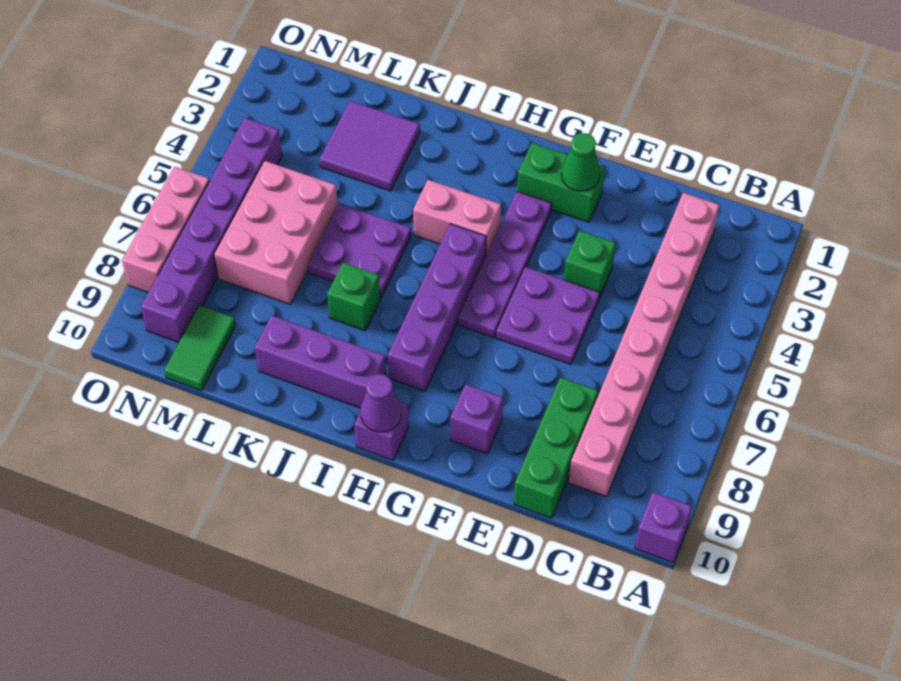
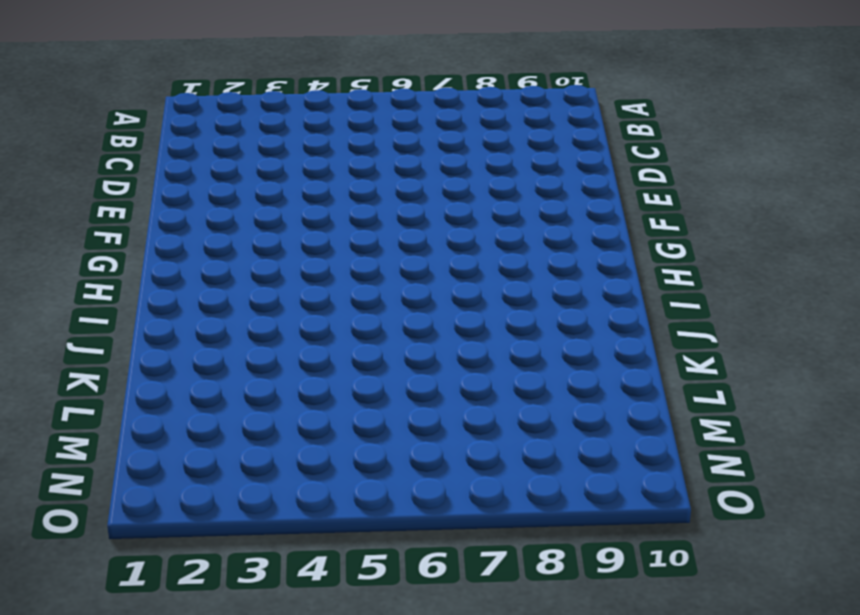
none -> purple 1x1 brick [635,492,692,563]
none -> pink 1x8 brick [569,193,719,497]
none -> green 1x3 brick [514,377,598,518]

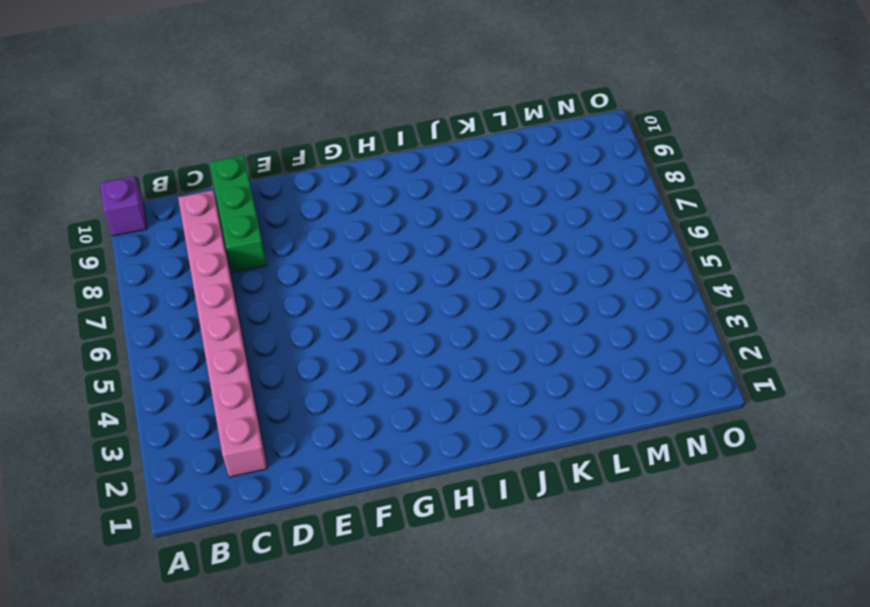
none -> green 1x1 brick [564,231,616,298]
none -> purple 2x2 plate [496,267,600,364]
none -> green 1x2 brick [517,143,605,222]

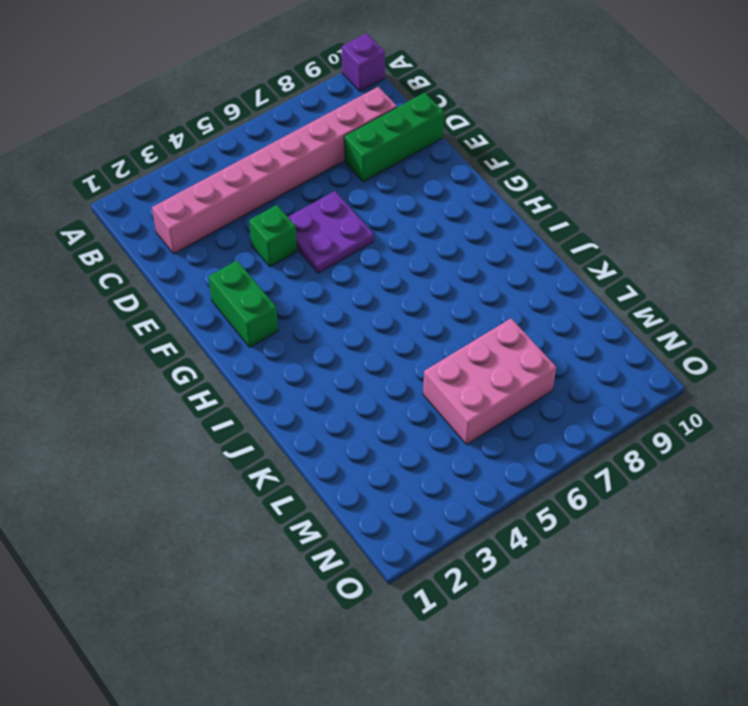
none -> purple 1x1 brick [450,384,503,454]
none -> purple 1x4 plate [458,192,552,337]
none -> pink 1x2 brick [413,180,501,256]

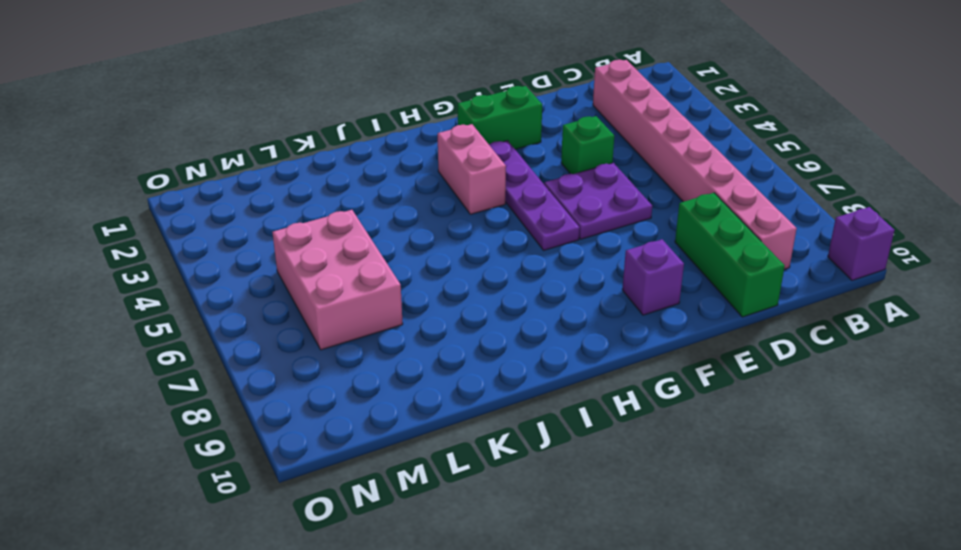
pink 1x2 brick [438,124,506,214] -> pink 1x2 brick turned to [413,180,501,256]
none -> purple 1x4 brick [388,224,486,391]
none -> purple 1x1 brick [354,401,409,460]
none -> purple 1x3 brick [255,315,386,408]

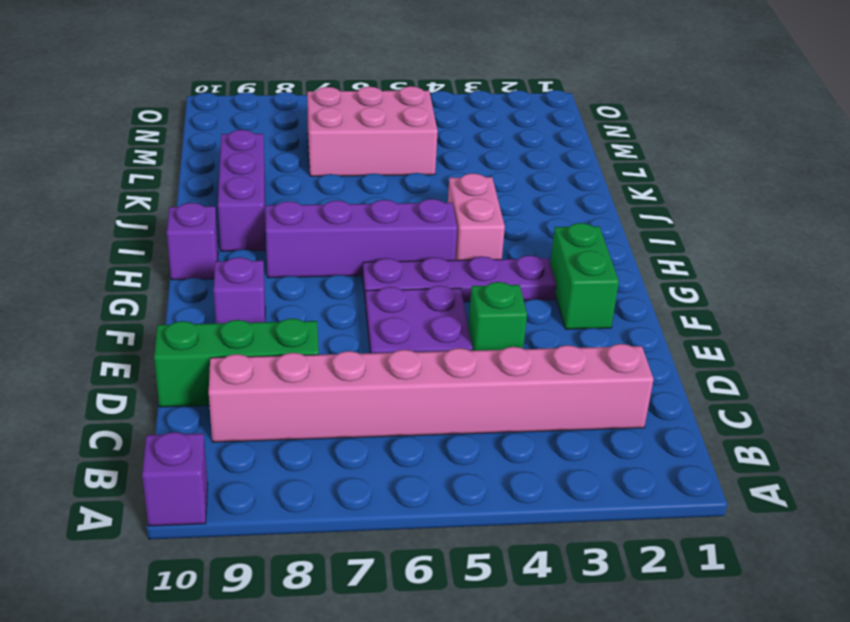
none -> purple 2x2 plate [308,203,411,298]
none -> green 1x1 brick [327,263,380,331]
none -> purple 2x2 tile [320,101,420,191]

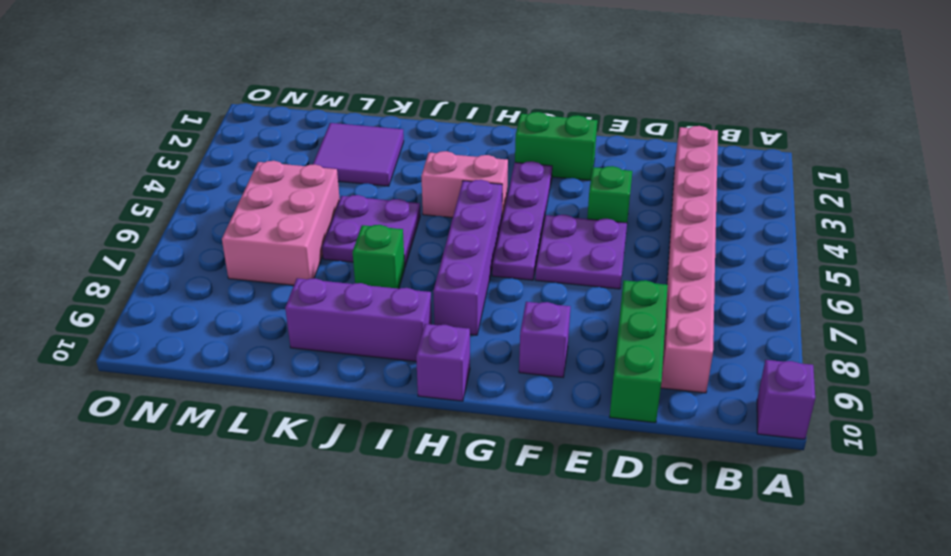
none -> green 1x2 tile [164,305,236,391]
none -> purple 1x6 brick [141,118,282,342]
none -> pink 1x3 brick [122,167,209,292]

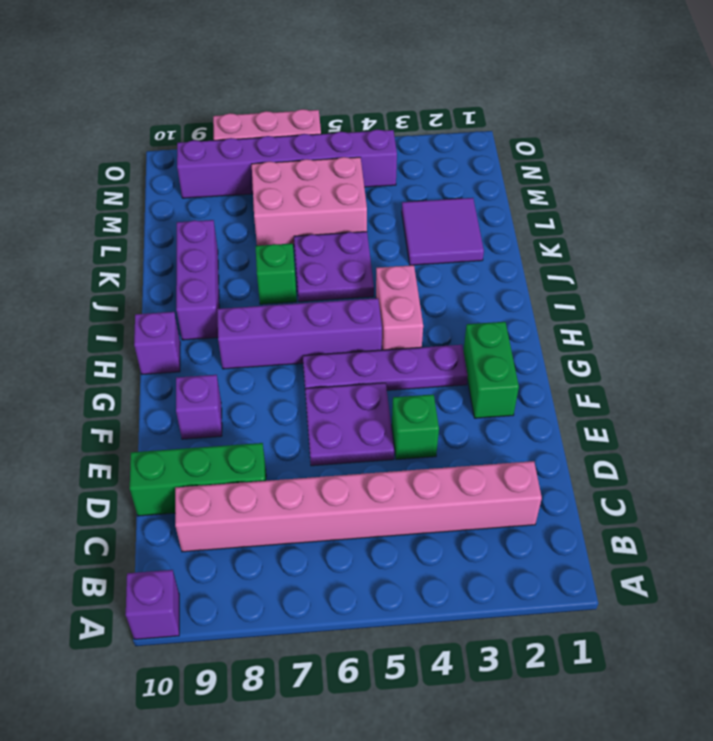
none -> green 1x2 tile [164,305,236,391]
none -> green 1x1 cone [561,133,600,191]
none -> purple 1x1 cone [361,374,402,432]

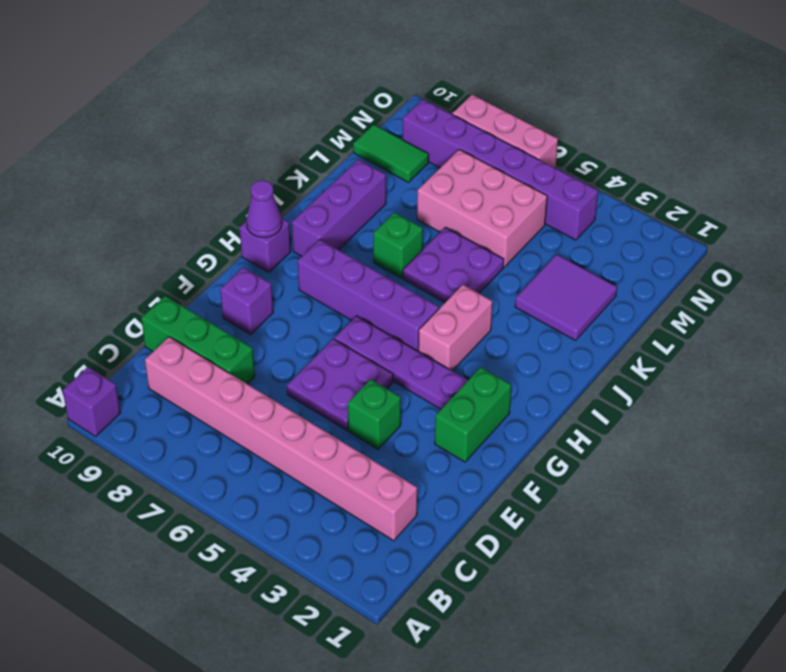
none -> green 1x1 cone [561,133,600,191]

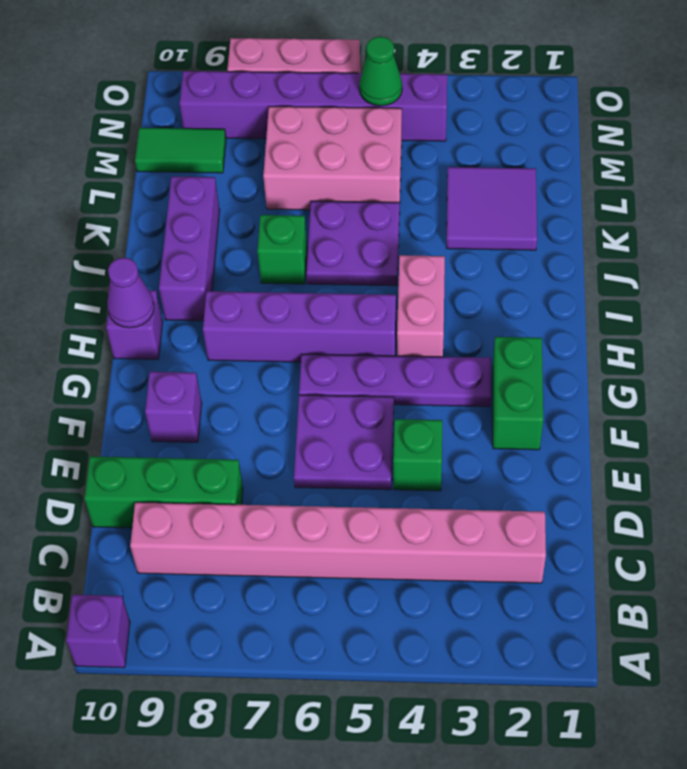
green 1x1 cone [359,36,402,106] -> green 1x1 cone moved to [561,133,600,191]

